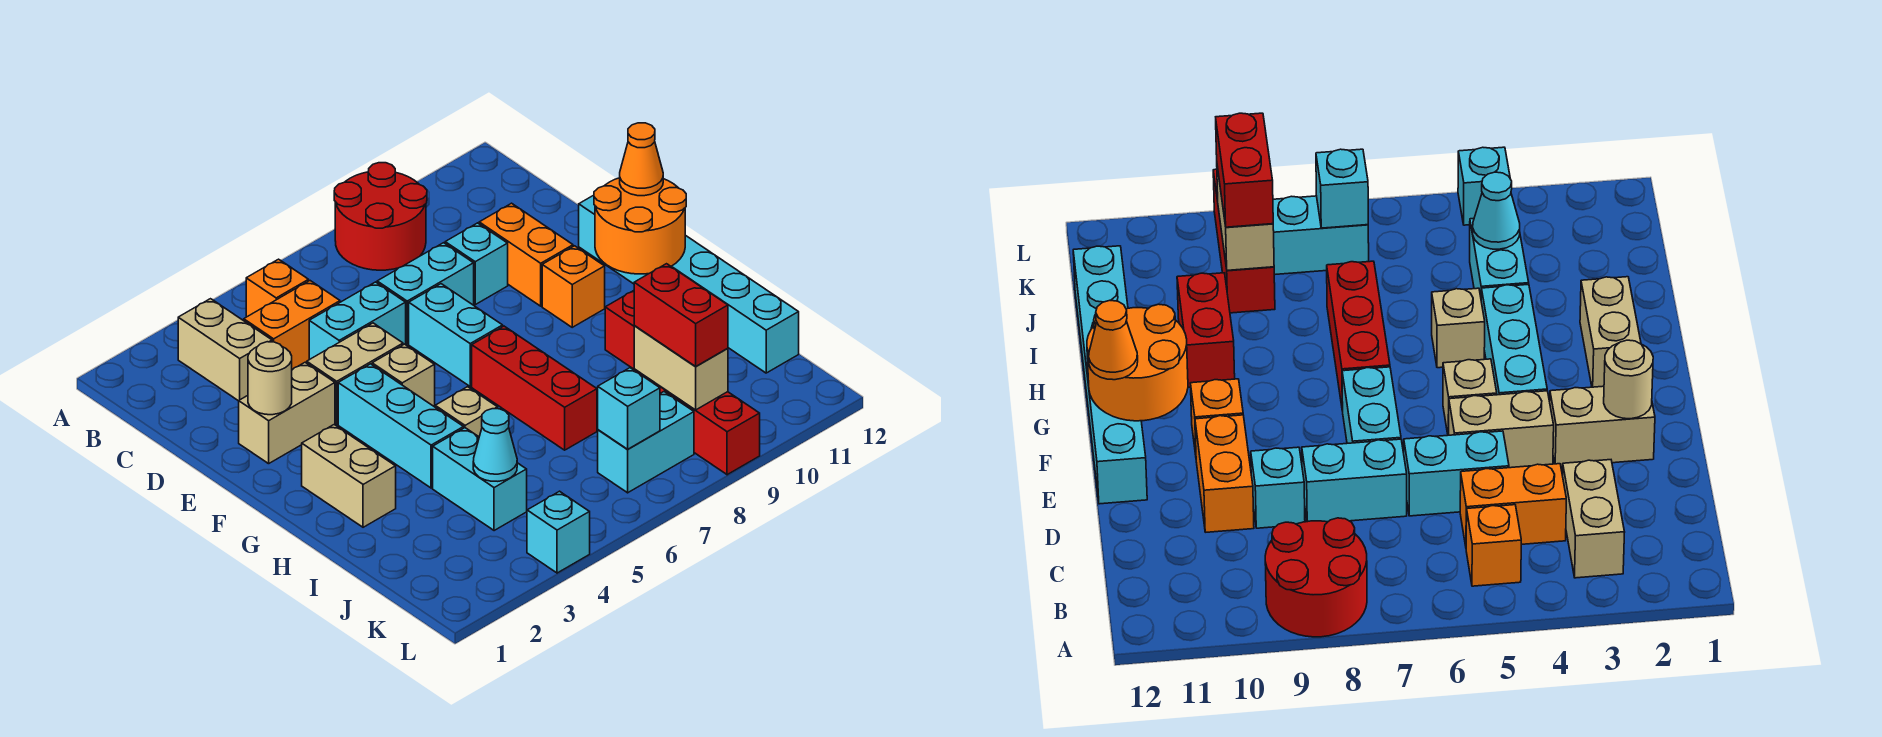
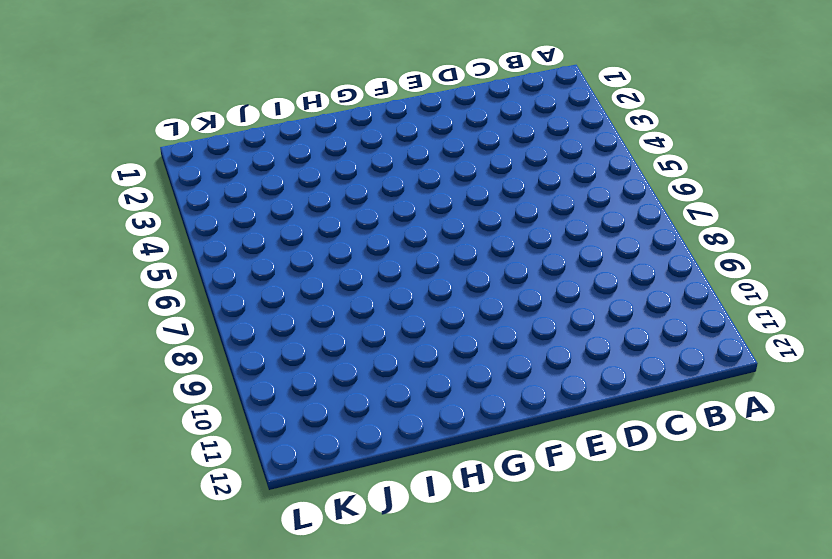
none -> red 2x2 round brick [334,163,427,270]
none -> tan 1x2 brick [178,299,272,401]
none -> orange 1x1 brick [246,259,309,317]
none -> orange 1x2 brick [244,281,340,370]

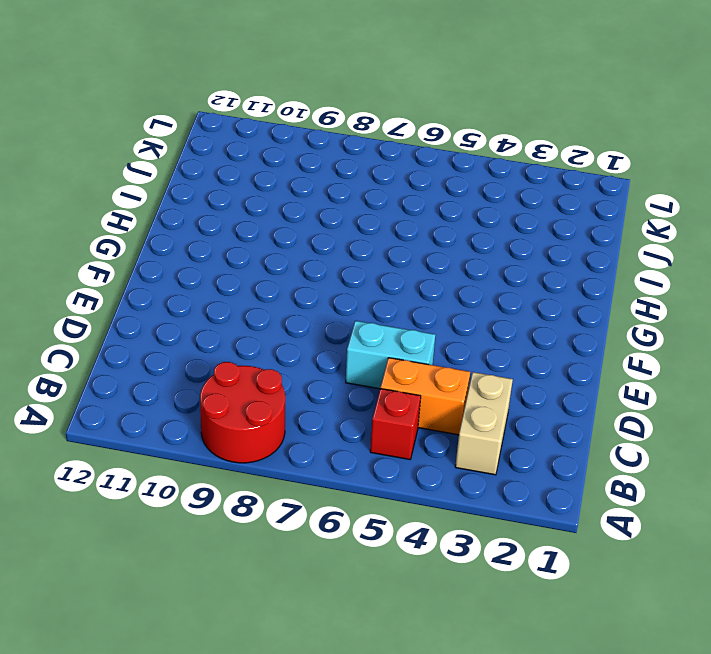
red 1x1 brick [370,389,421,459] -> orange 1x1 brick [246,259,309,317]
none -> cyan 1x2 brick [377,243,474,344]
none -> cyan 1x1 brick [445,223,508,305]
none -> orange 1x2 brick [479,203,573,306]
none -> tan 1x2 brick [239,363,335,464]

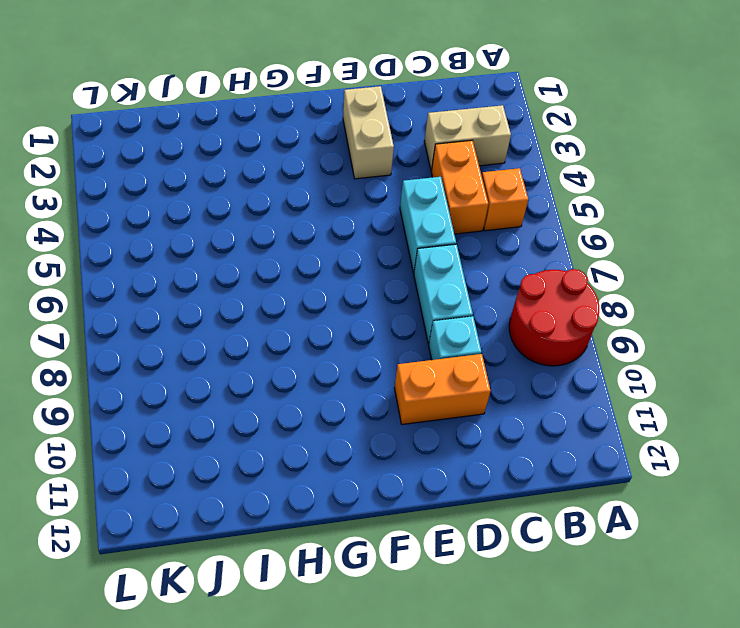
none -> tan 1x2 brick [307,323,403,424]
none -> cyan 1x2 brick [409,284,503,386]
none -> cyan 1x6 brick [579,195,799,373]
none -> cyan 1x3 brick [338,364,464,488]

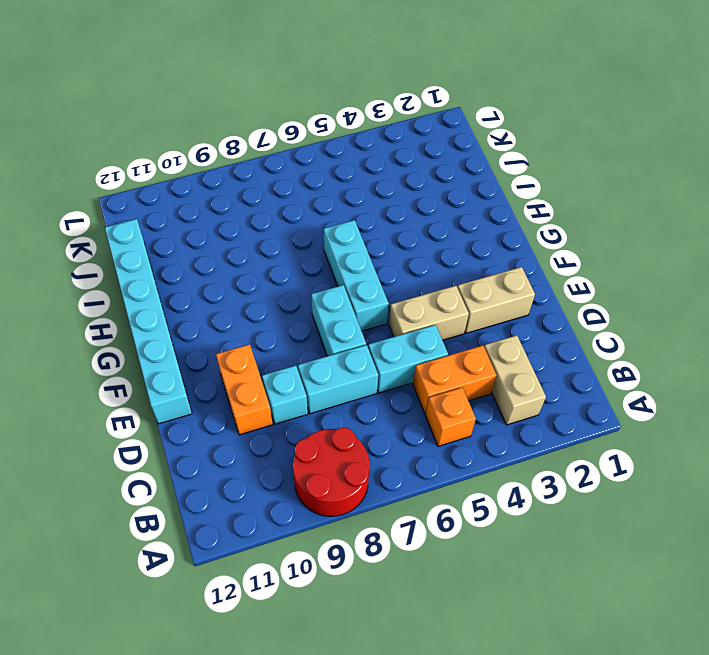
cyan 1x3 brick [324,220,389,331] -> cyan 1x3 brick moved to [338,364,464,488]
none -> tan 1x1 brick [372,344,435,407]
none -> orange 1x1 brick [542,246,605,327]
none -> tan 1x2 brick [302,425,396,527]
none -> red 1x3 brick [472,326,597,450]

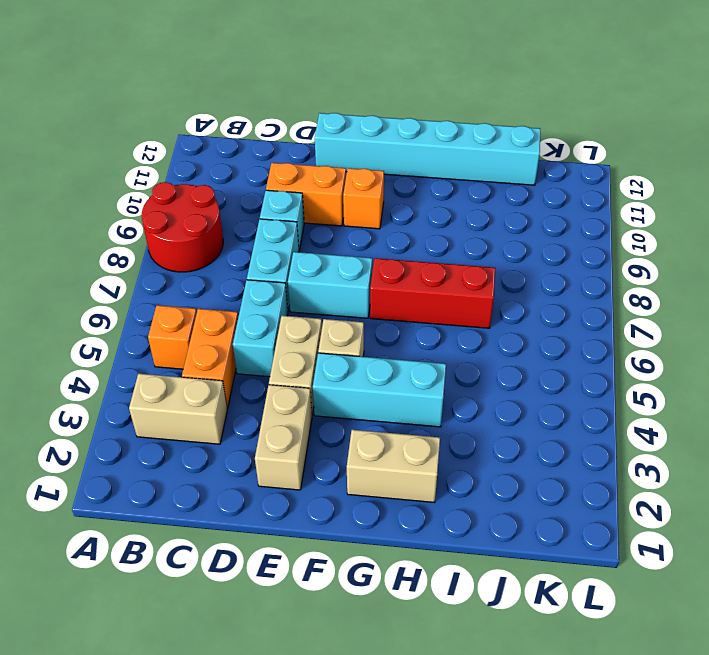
none -> tan 1x1 brick [435,387,498,437]
none -> red 1x2 brick [605,291,635,369]
none -> cyan 1x2 brick [433,428,527,531]
none -> red 1x3 brick [634,369,760,475]

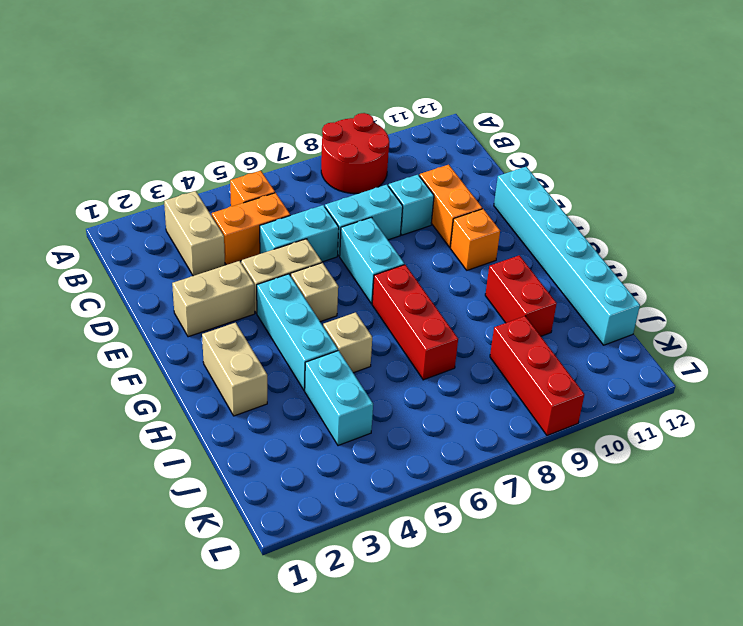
none -> cyan 1x2 brick [598,392,694,493]
none -> cyan 1x1 brick [527,491,590,573]
none -> tan 1x1 round brick [248,342,292,415]
none -> orange 2x2 round brick [594,178,686,274]

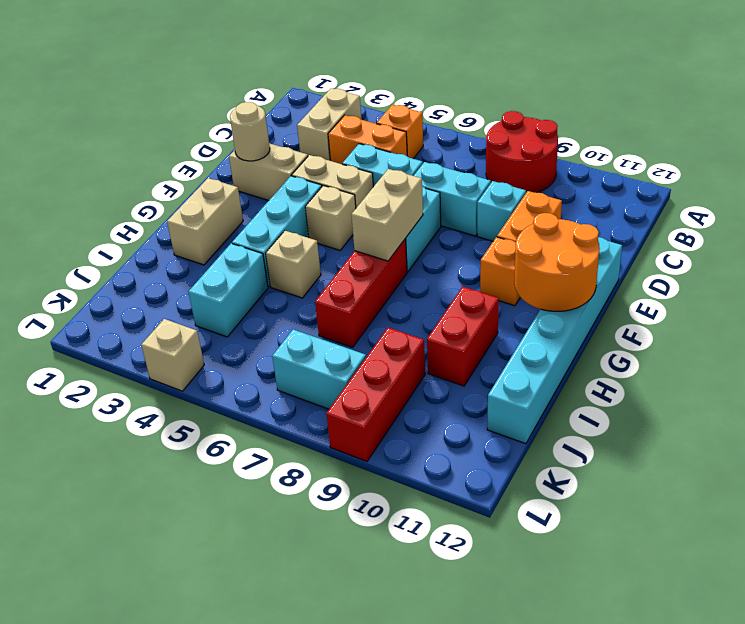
tan 1x2 brick [351,169,423,261] -> tan 1x2 brick moved to [634,326,728,410]
tan 1x1 brick [141,319,204,391] -> cyan 1x1 brick [527,491,590,573]
none -> cyan 1x1 cone [473,409,517,481]
none -> cyan 1x1 brick [598,368,660,449]
none -> orange 1x1 cone [620,123,663,196]
none -> red 1x2 brick [634,264,728,367]

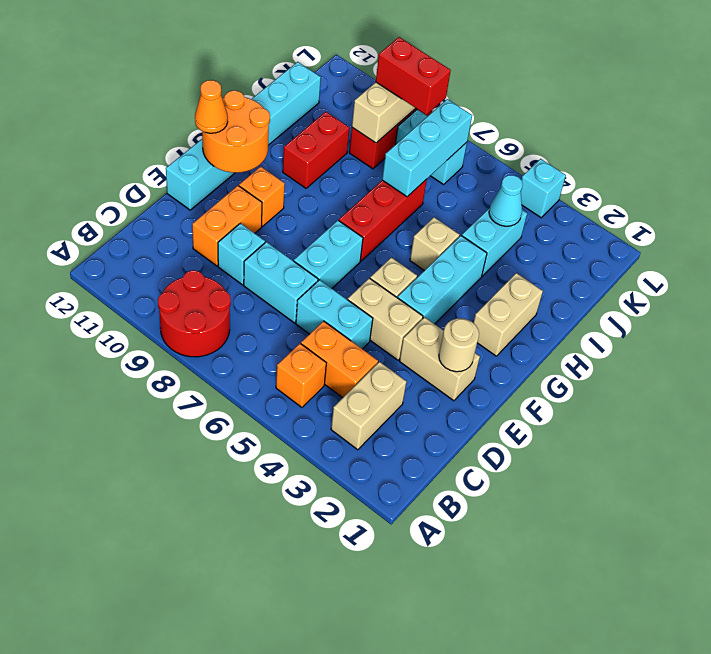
cyan 1x3 brick [382,99,472,197] -> cyan 1x1 brick [598,368,660,449]
red 1x2 brick [376,37,451,115] -> red 1x2 brick turned to [634,264,728,367]

